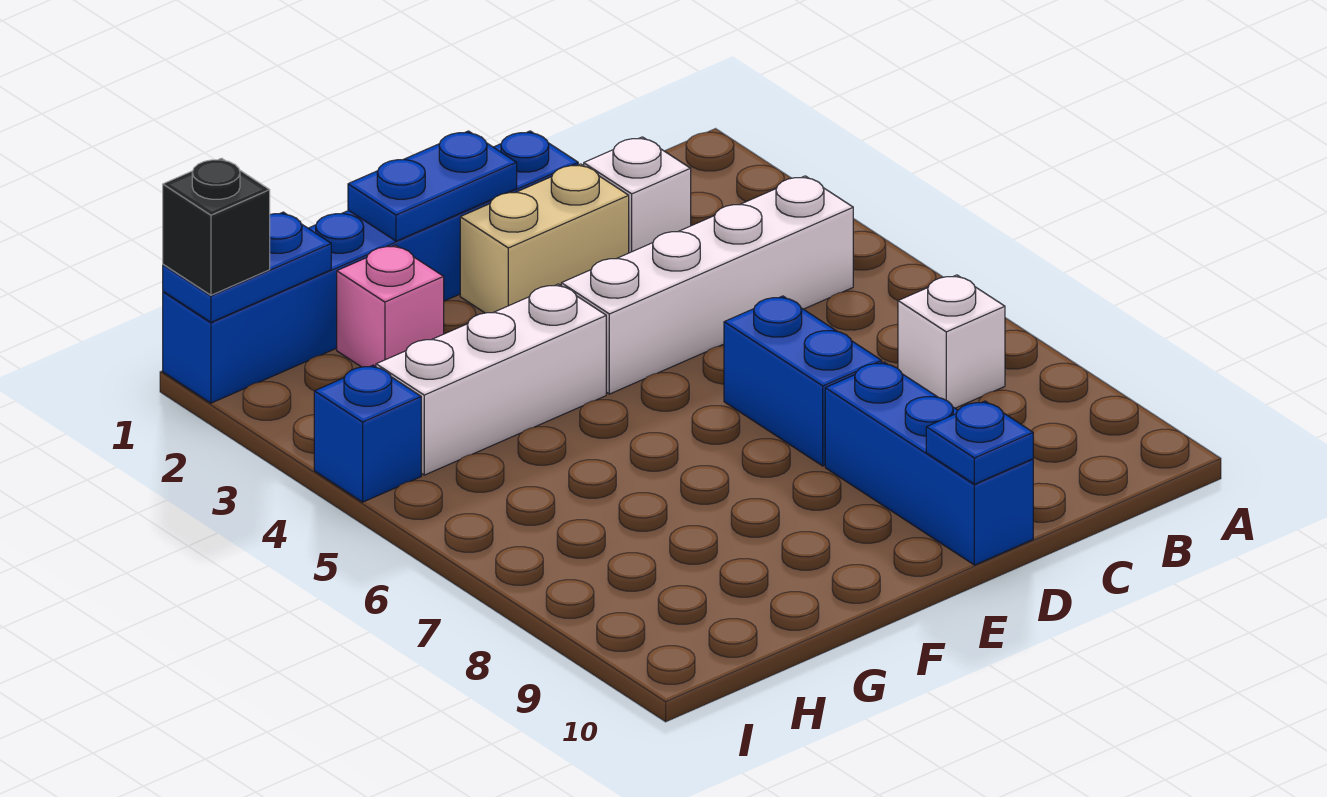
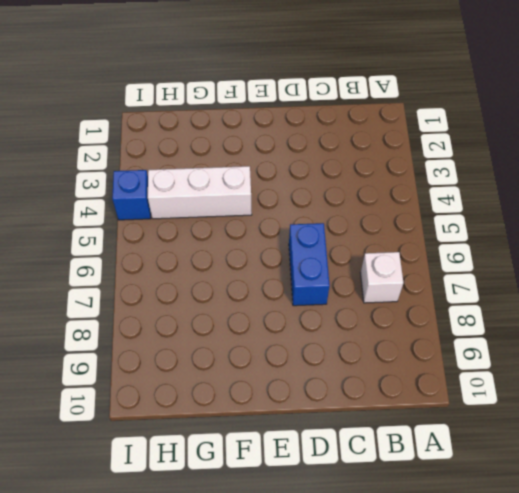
none -> white 1x4 brick [561,176,853,394]
none -> white 1x1 brick [584,137,691,253]
none -> blue 1x6 brick [163,131,578,403]

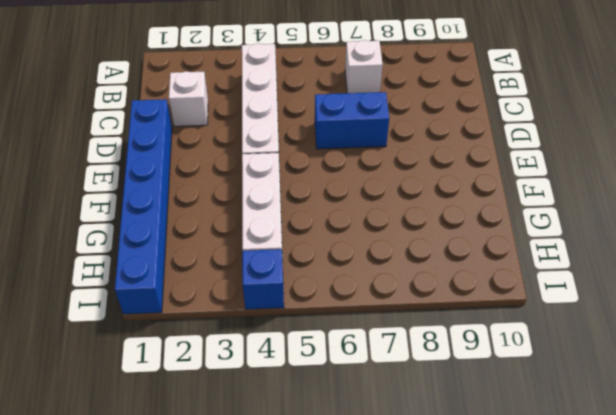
none -> tan 1x2 brick [460,164,629,313]
none -> blue 1x3 brick [825,362,1033,565]
none -> pink 1x1 brick [337,245,444,367]

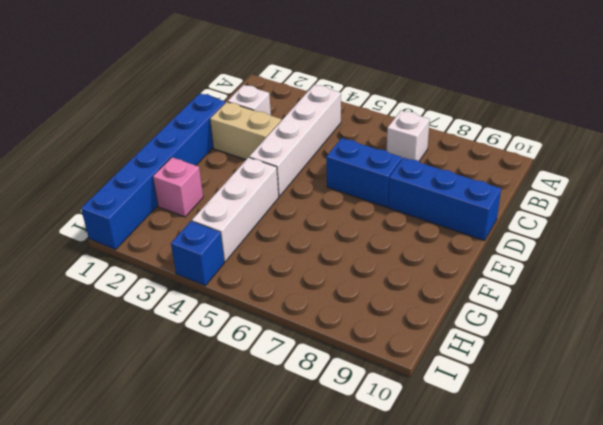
tan 1x2 brick [210,102,281,160] -> tan 1x2 brick turned to [460,164,629,313]
none -> blue 1x1 plate [926,401,1033,484]
none -> blue 1x2 plate [348,131,517,241]
none -> blue 1x2 plate [163,212,331,322]

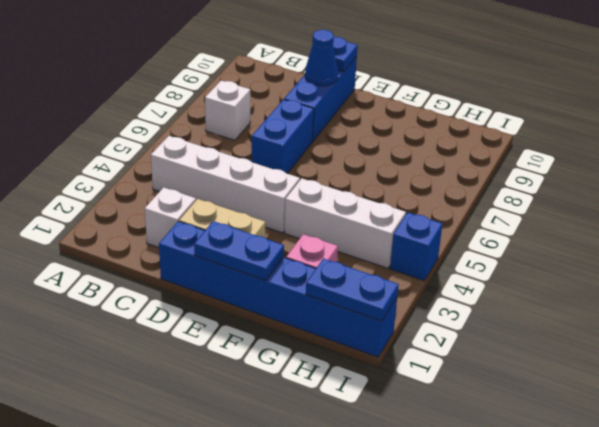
blue 1x1 cone [305,30,338,86] -> none
none -> black 1x1 brick [163,158,270,295]

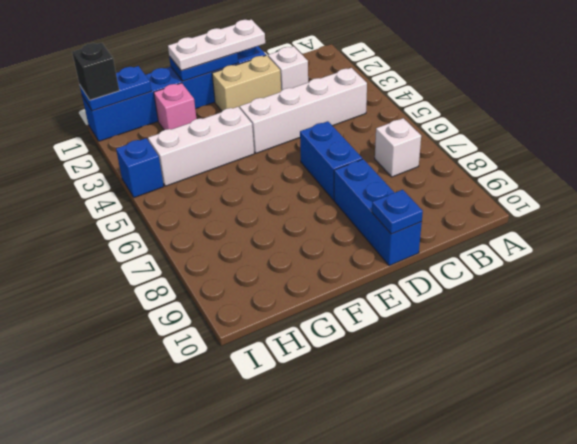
white 1x3 plate [168,19,265,71] -> none

